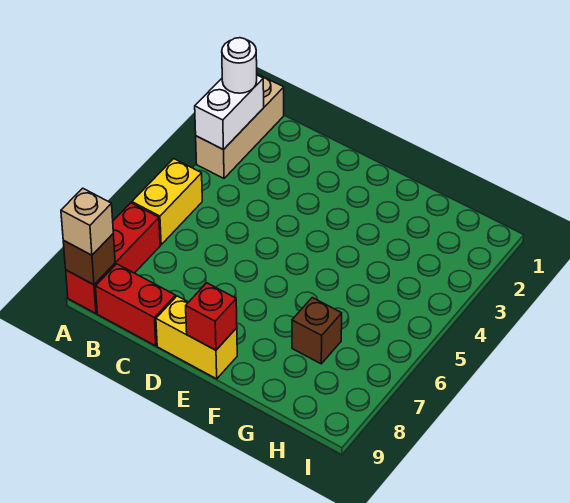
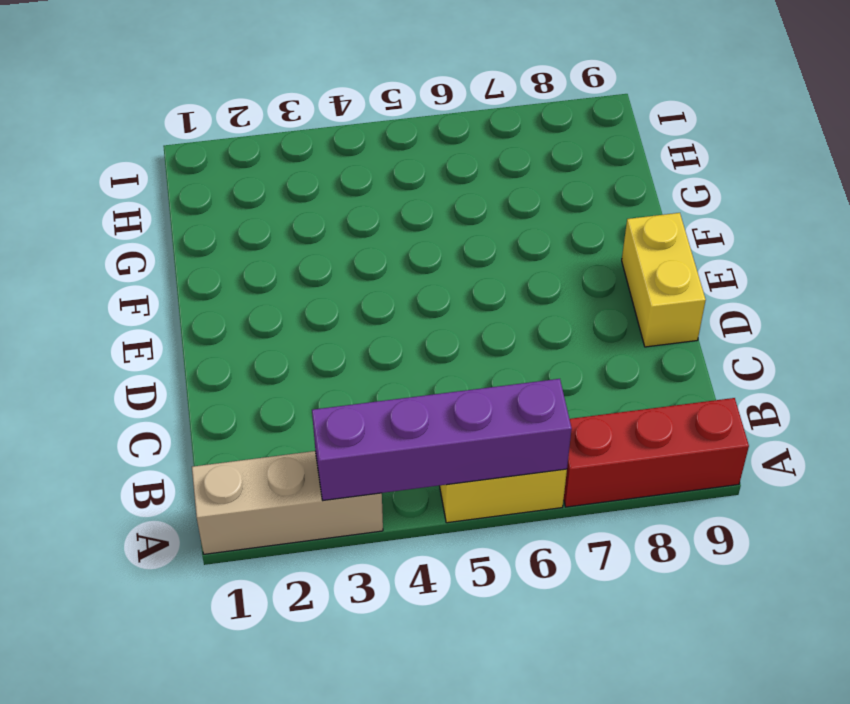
purple 1x4 brick [312,379,572,500] -> white 1x2 brick [195,75,264,150]
none -> red 1x2 brick [96,264,176,346]
none -> brown 1x1 brick [292,298,342,364]

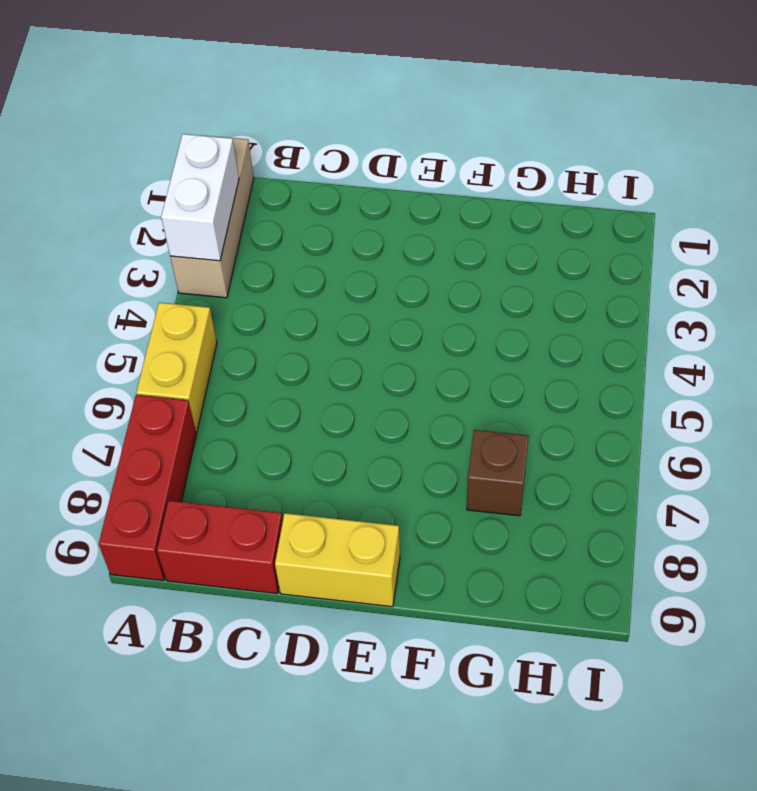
none -> brown 1x1 brick [63,234,115,285]
none -> red 1x1 brick [186,283,237,350]

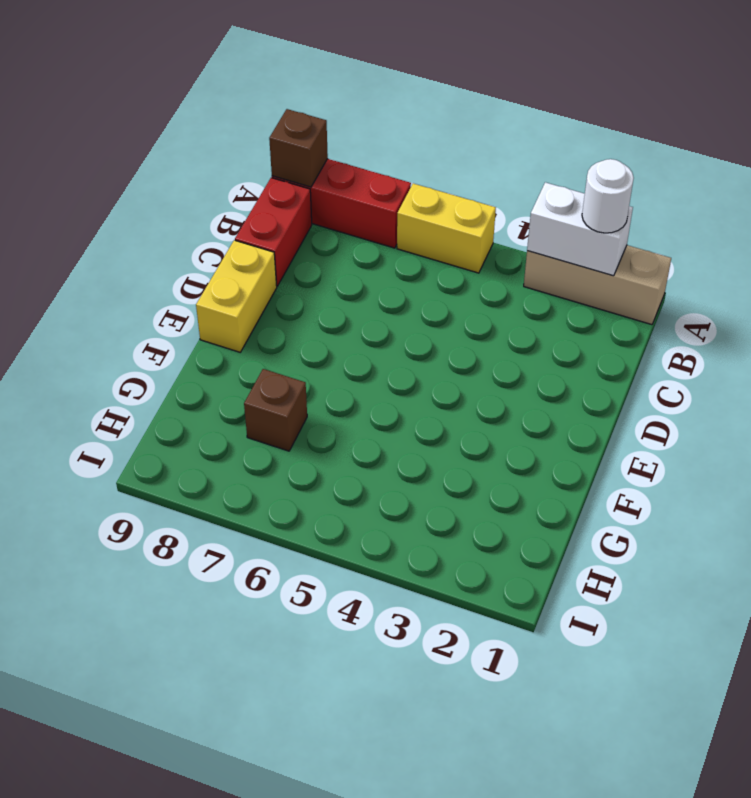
none -> red 1x1 brick [186,283,237,350]
none -> tan 1x1 brick [61,188,113,255]

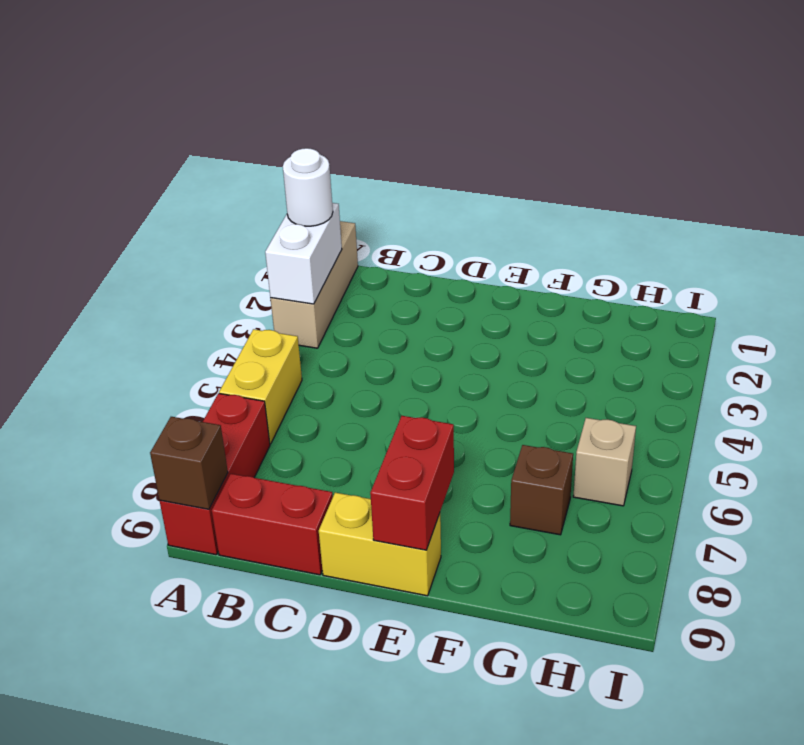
red 1x2 brick [370,416,454,550] -> red 1x1 brick [186,283,237,350]
tan 1x1 brick [573,418,636,506] -> tan 1x1 brick moved to [61,188,113,255]

